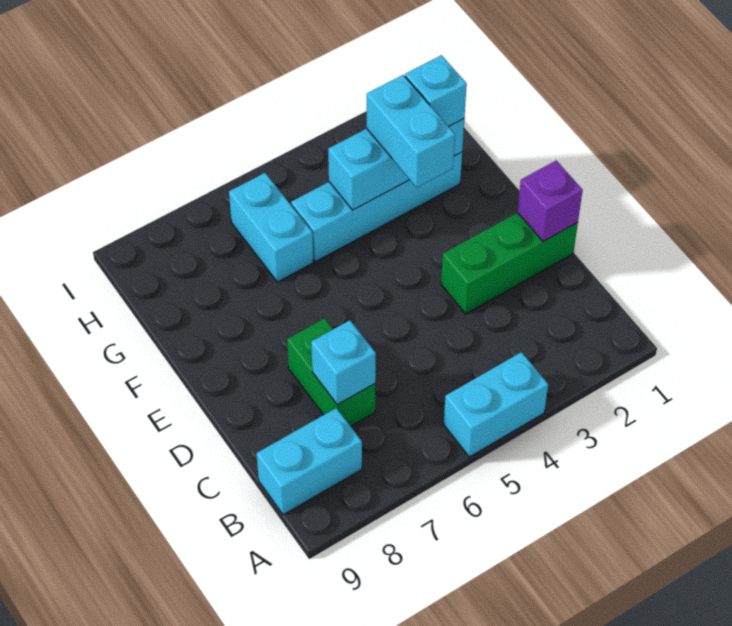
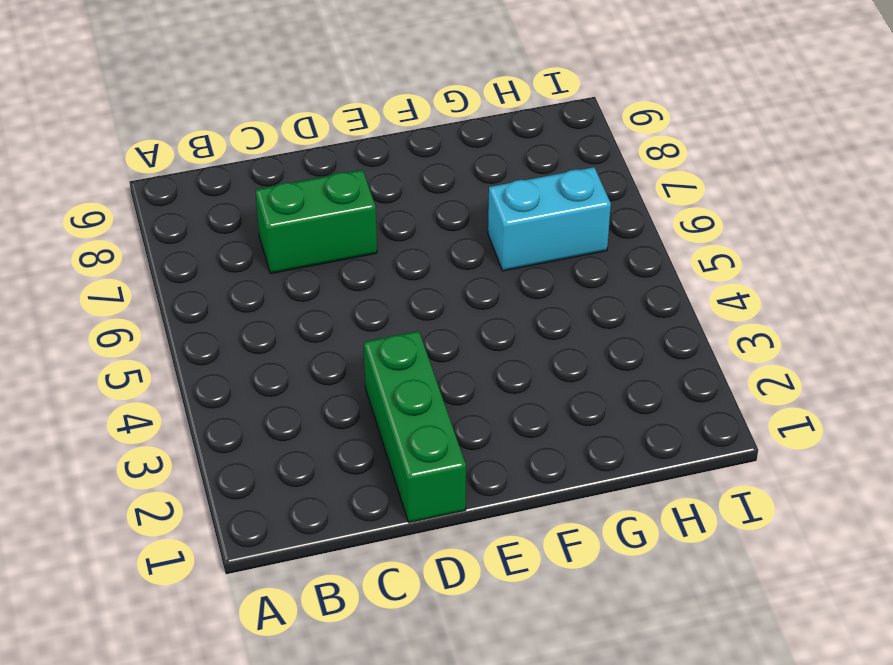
none -> cyan 1x2 brick [444,352,548,457]
none -> cyan 1x2 brick [256,408,362,515]

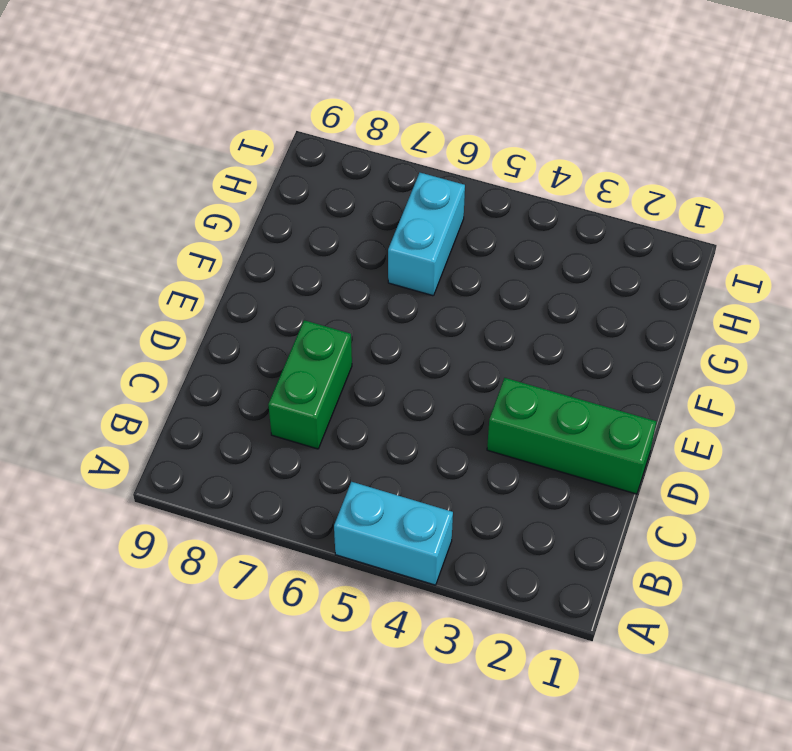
none -> cyan 1x2 brick [256,408,362,515]
none -> cyan 1x4 brick [291,152,462,262]

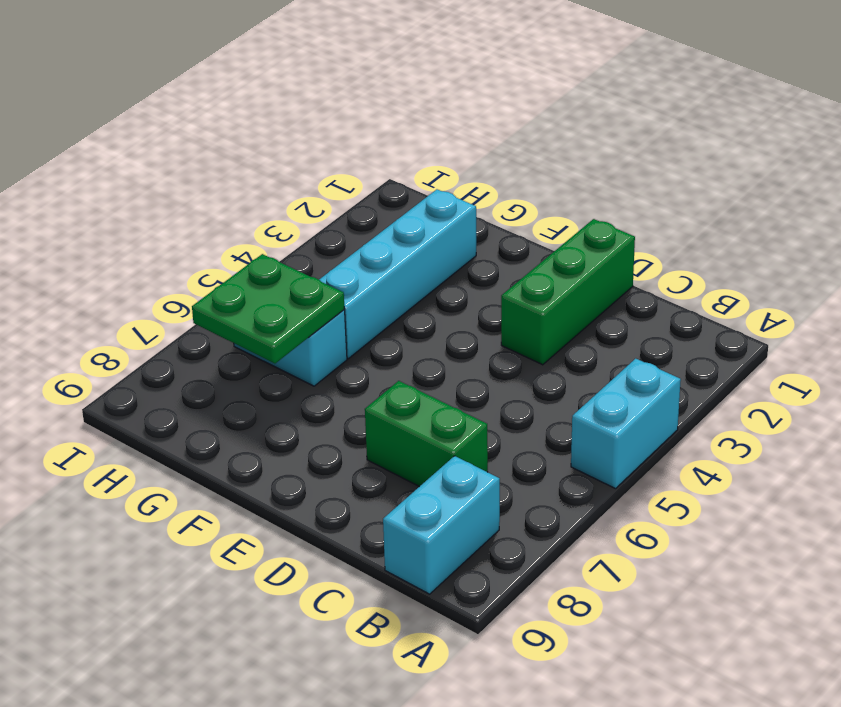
green 2x2 plate [192,254,345,363] -> none
none -> cyan 1x1 brick [311,320,376,405]
none -> purple 1x1 brick [517,161,583,242]

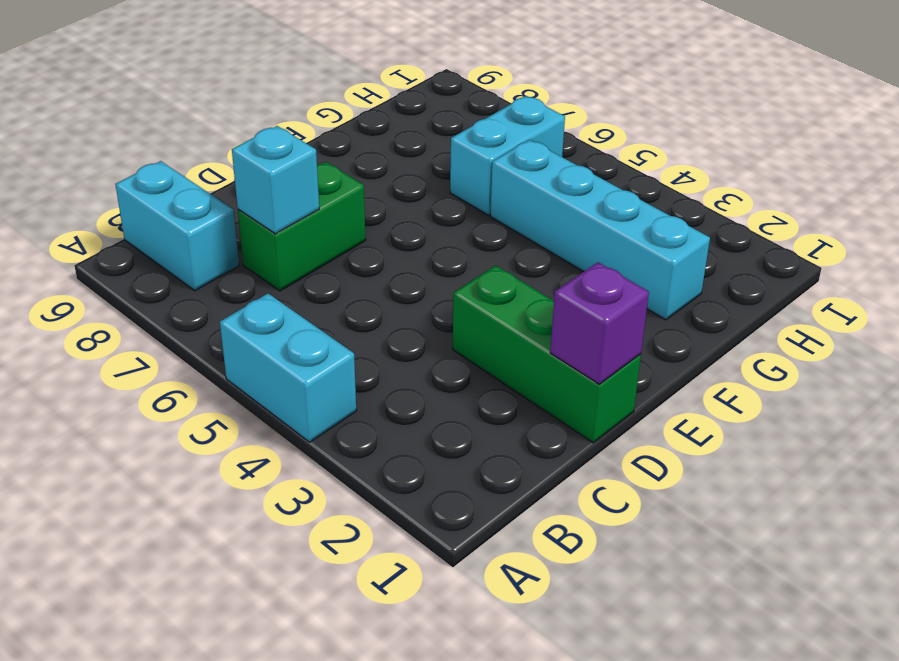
none -> cyan 1x3 brick [328,119,464,210]
none -> cyan 1x2 brick [367,75,455,187]

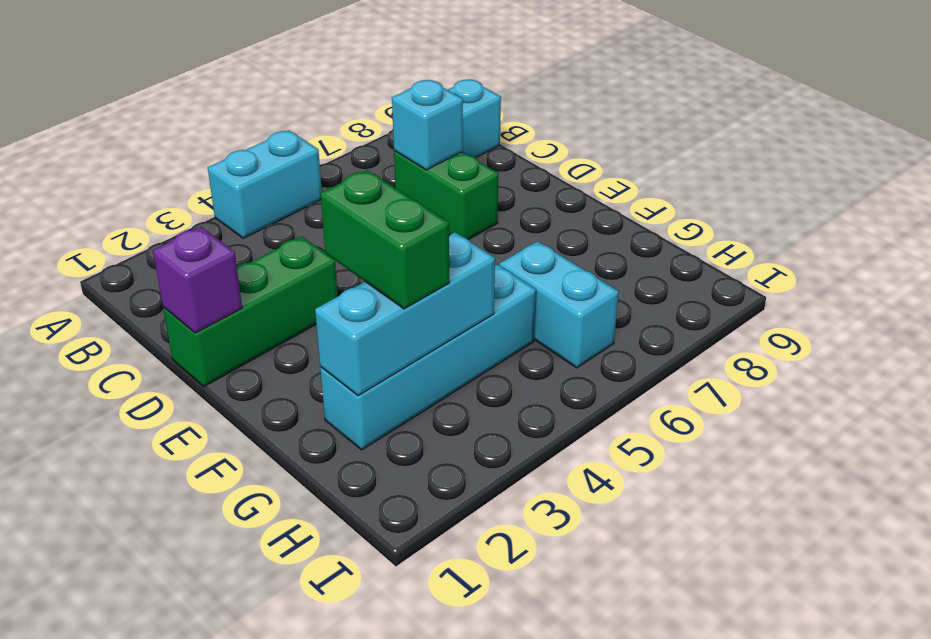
green 1x2 brick [320,170,449,309] -> cyan 1x2 brick [367,75,455,187]
none -> cyan 1x1 brick [405,55,467,127]

